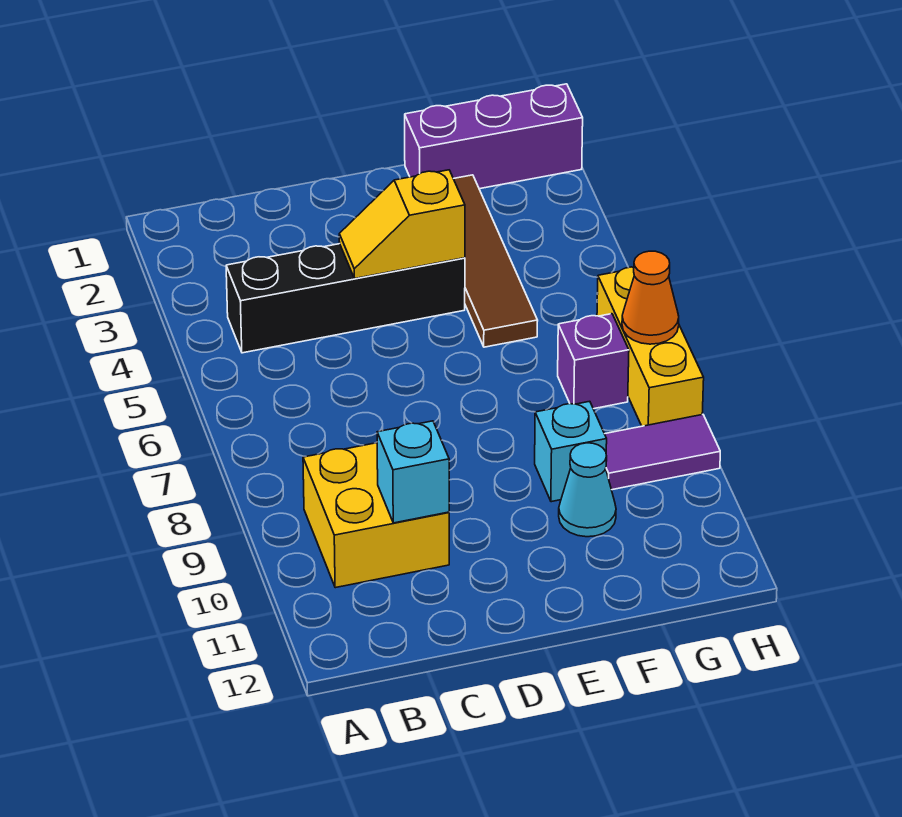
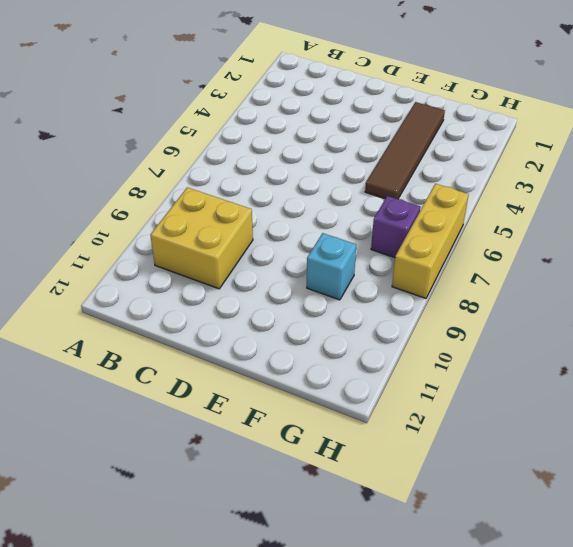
none -> black 1x4 brick [226,244,465,353]
none -> purple 1x3 brick [405,84,583,189]
none -> cyan 1x1 cone [559,443,616,537]

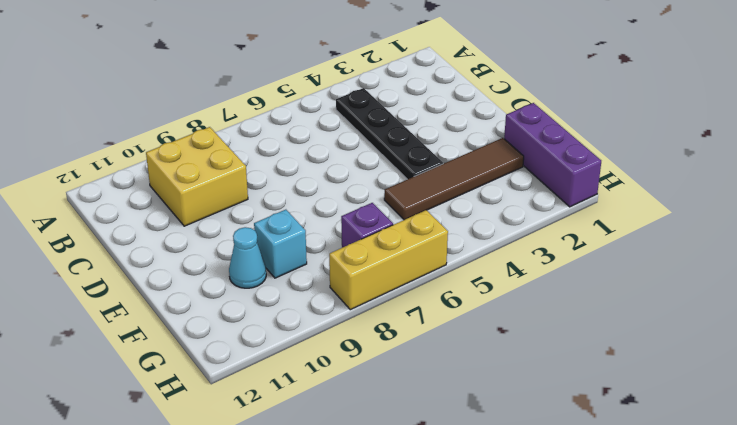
black 1x4 plate [336,88,443,179] -> black 1x4 brick [226,244,465,353]
none -> purple 1x2 tile [605,414,720,490]
none -> cyan 1x1 brick [377,421,449,523]
none -> yellow 1x2 slope [339,170,465,278]

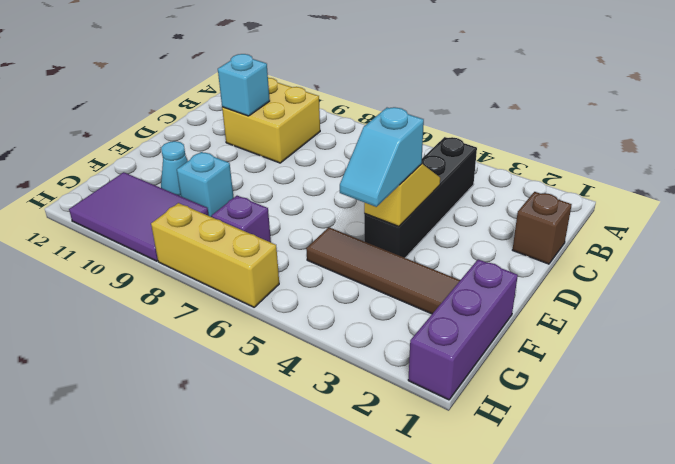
brown 1x1 brick [513,192,572,264] -> none
cyan 1x2 slope [340,107,424,207] -> none
purple 2x3 tile [69,172,209,261] -> purple 1x2 tile [605,414,720,490]
none -> orange 1x1 cone [622,251,679,344]

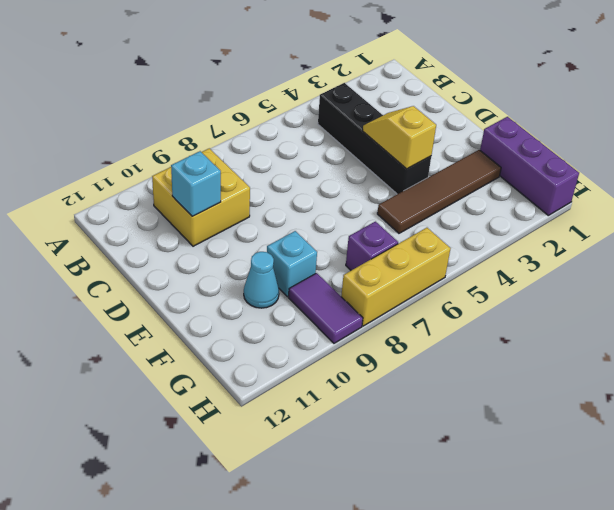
none -> orange 1x1 cone [622,251,679,344]

